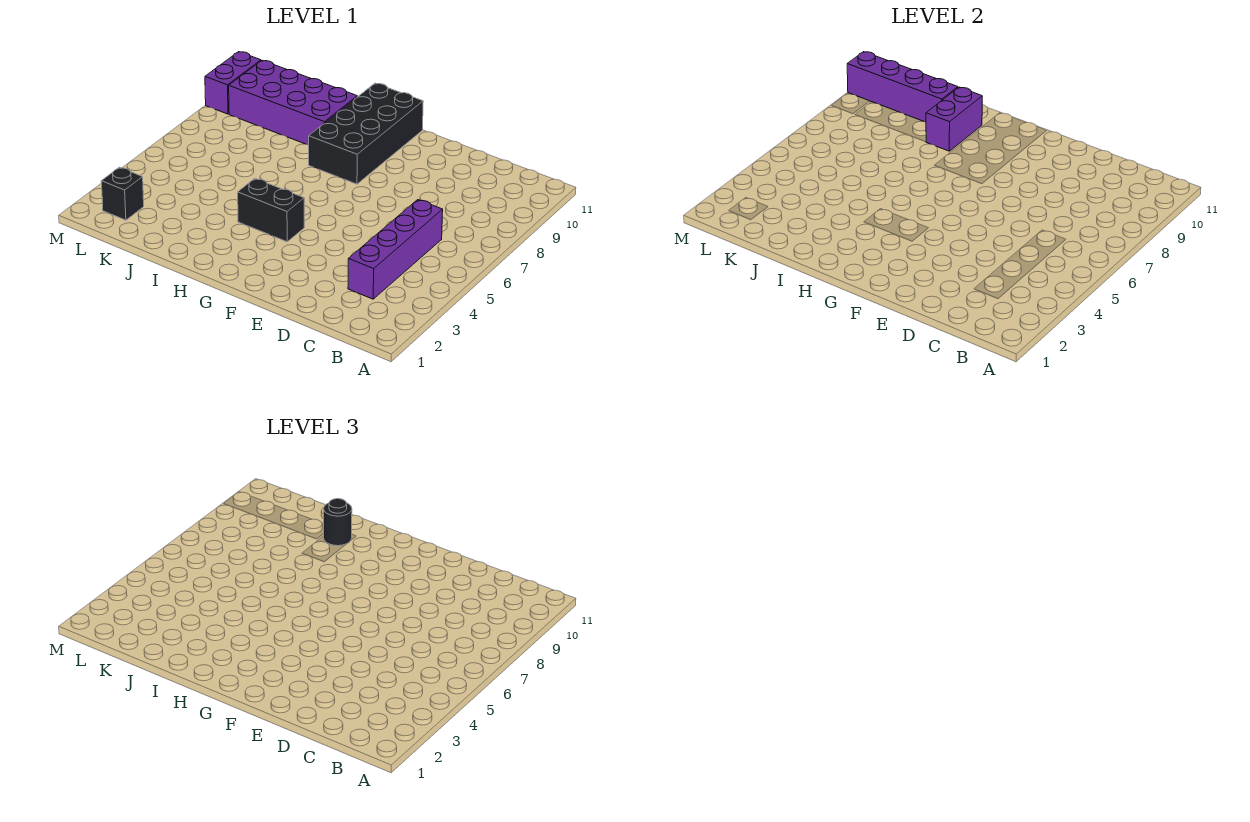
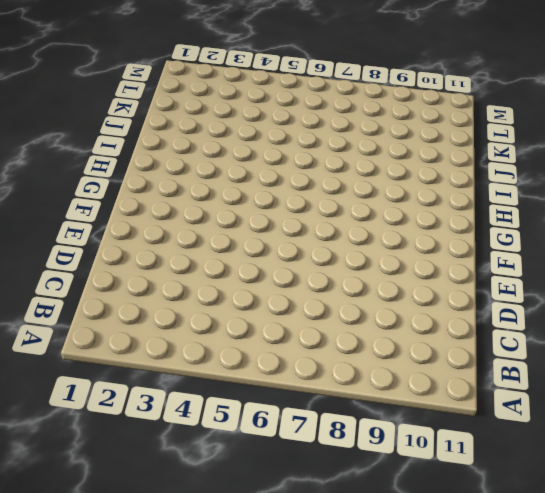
none -> purple 1x4 brick [348,200,443,299]
none -> black 1x2 brick [238,179,304,242]

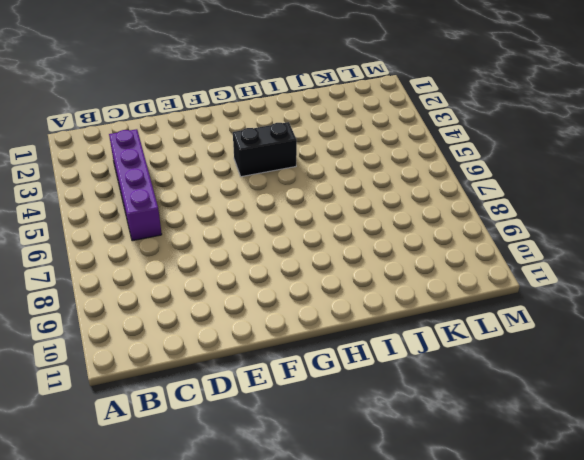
none -> black 2x4 brick [309,83,423,184]
none -> purple 2x4 brick [229,60,357,145]

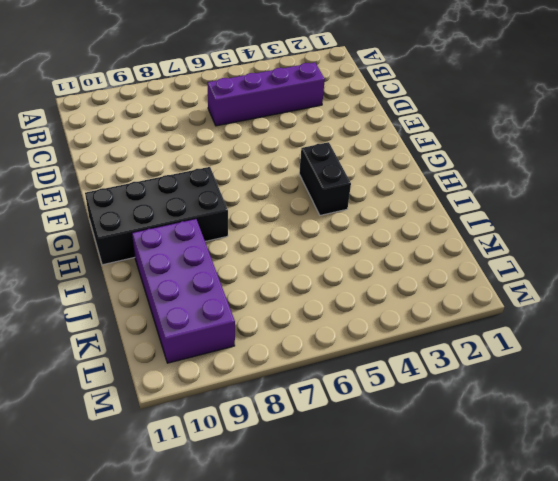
none -> black 1x1 brick [101,167,144,220]
none -> purple 1x2 brick [205,52,261,114]

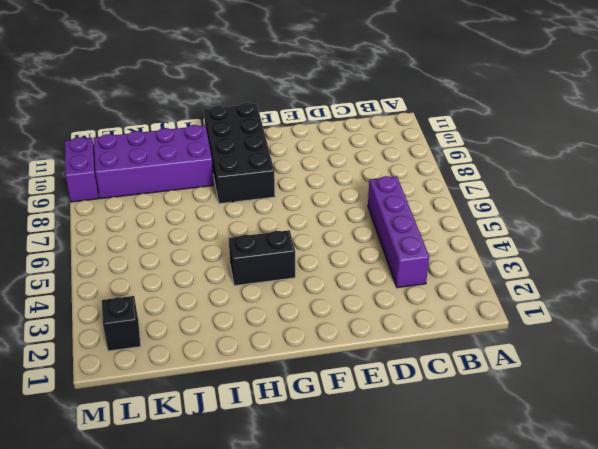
none -> purple 1x2 brick [926,87,982,151]
none -> purple 1x4 brick [847,52,958,122]

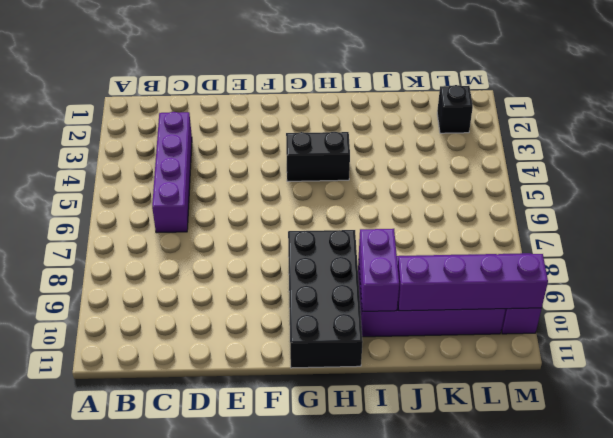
none -> black 1x1 round brick [324,499,352,546]

